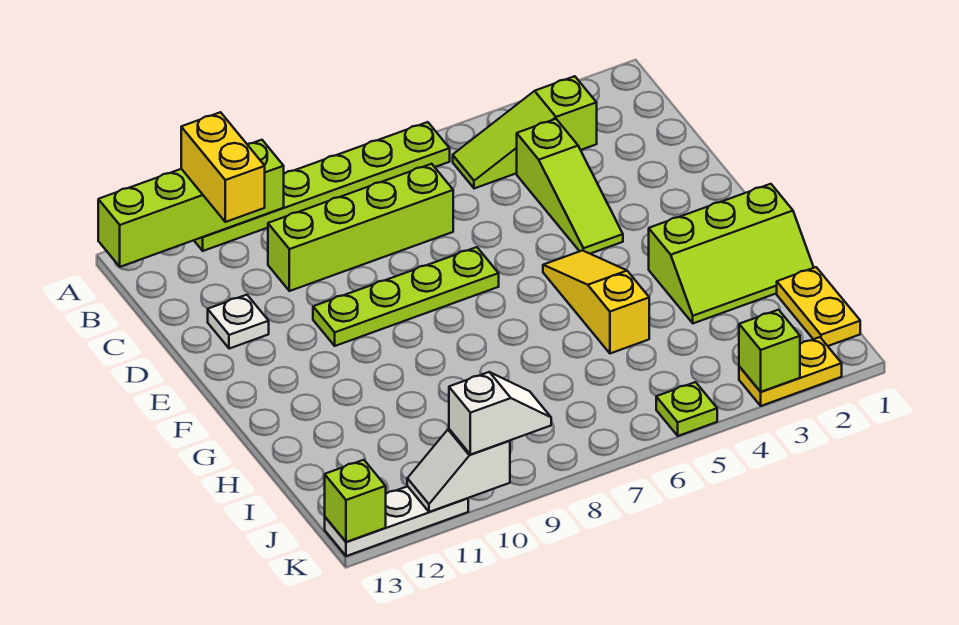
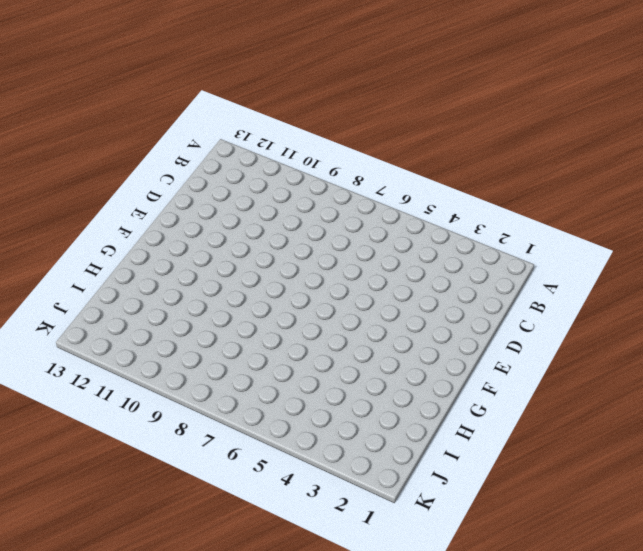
none -> lime 1x6 plate [194,122,450,251]
none -> lime 1x3 slope [453,76,597,189]
none -> lime 1x3 slope [517,119,623,254]

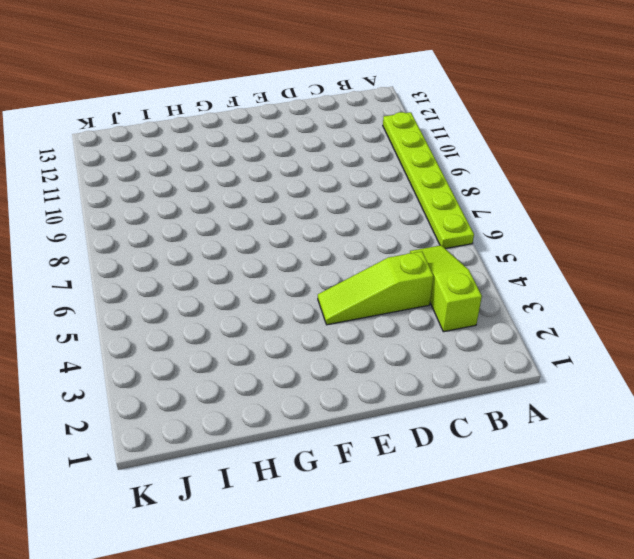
none -> lime 1x4 brick [268,164,453,291]
none -> white 1x1 plate [208,295,269,349]
none -> lime 1x4 plate [313,247,499,346]

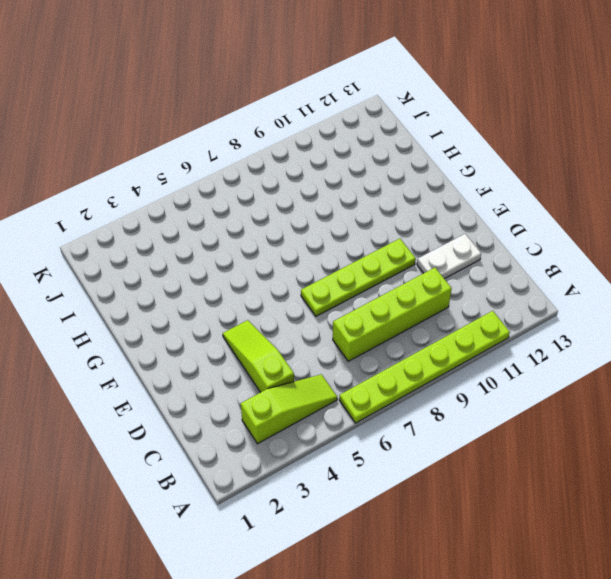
white 1x2 plate [417,234,481,279] -> white 1x1 plate [208,295,269,349]
none -> yellow 1x3 slope [543,251,649,353]
none -> lime 2x3 slope [649,184,814,323]
none -> yellow 1x2 plate [777,267,860,346]

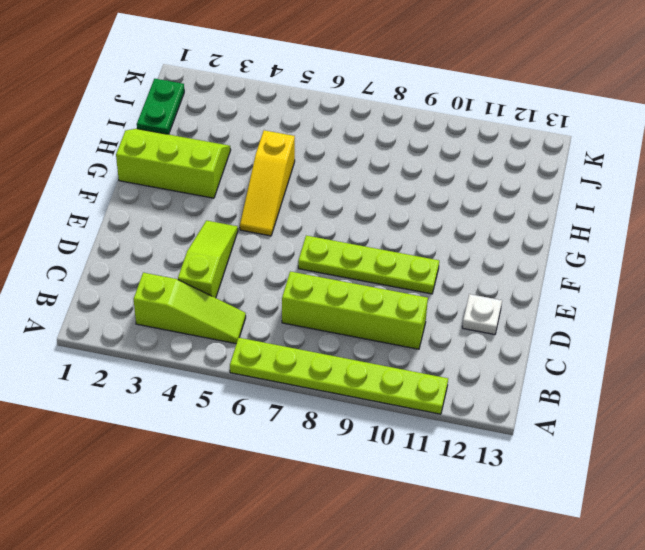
green 1x2 plate [137,79,184,134] -> yellow 1x2 plate [777,267,860,346]
none -> yellow 1x2 plate [739,337,842,406]
none -> lime 1x1 plate [656,382,717,436]
none -> white 1x3 plate [325,486,468,556]

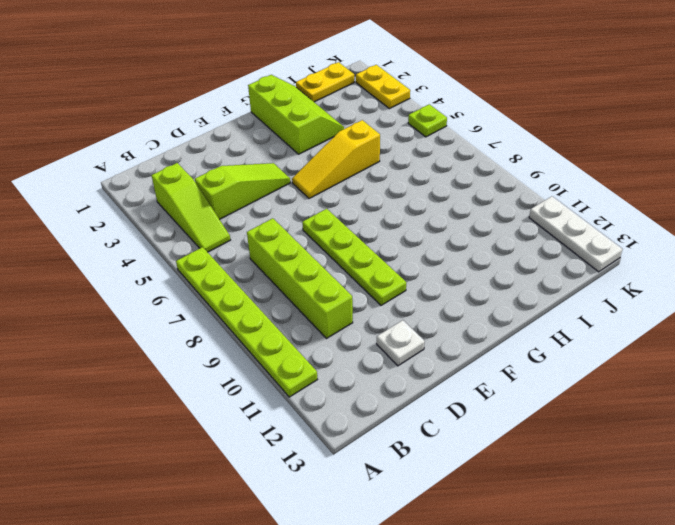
none -> lime 1x4 brick [98,140,284,267]
none -> lime 1x1 brick [739,310,800,392]
none -> white 1x2 slope [407,429,510,512]

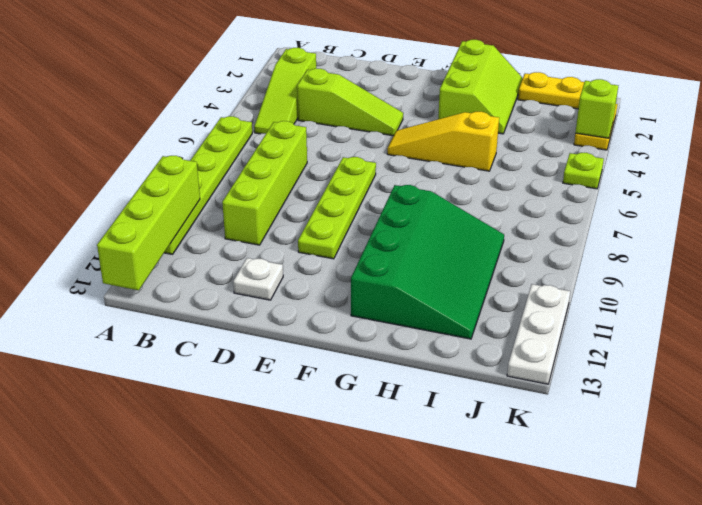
green 3x4 slope [351,185,504,339] -> none
none -> white 1x2 slope [407,429,510,512]
none -> lime 1x1 brick [325,460,386,542]
none -> yellow 1x2 brick [181,112,265,222]

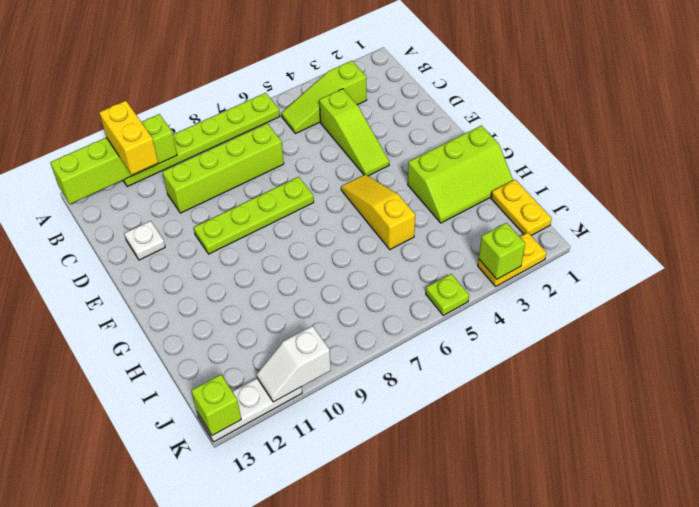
none -> white 1x2 slope [449,372,551,455]

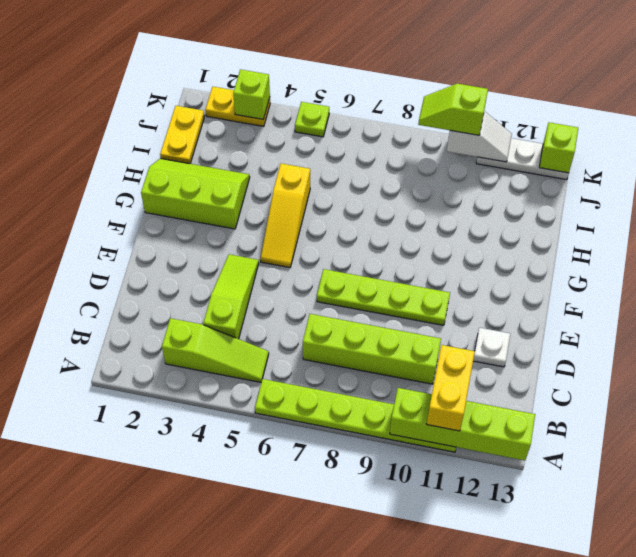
lime 1x2 slope [418,84,488,135] -> white 1x2 slope [449,372,551,455]

